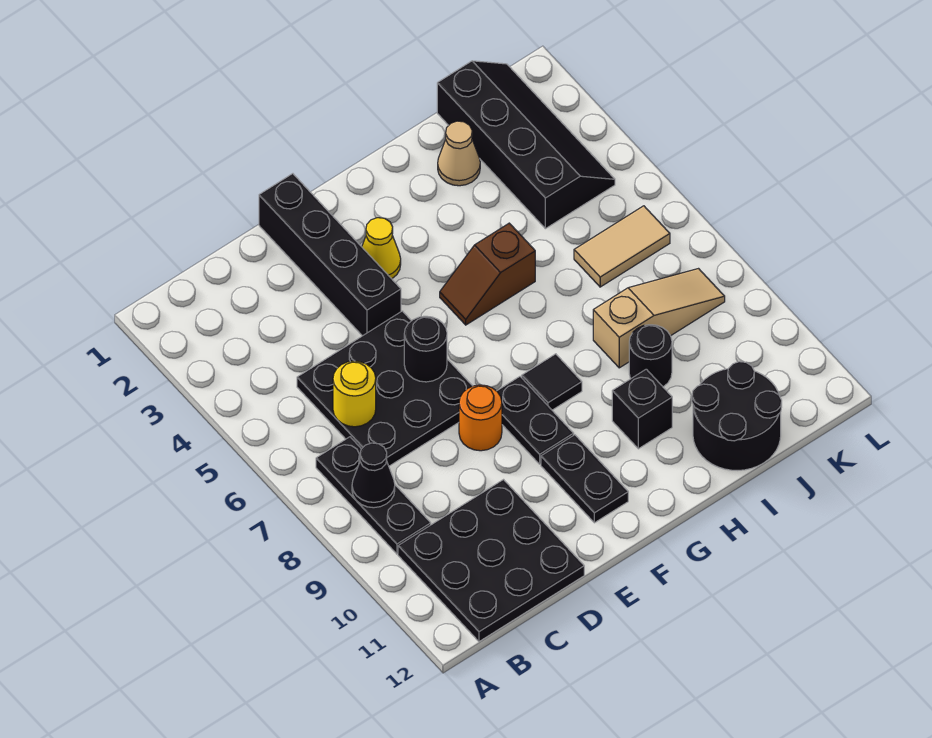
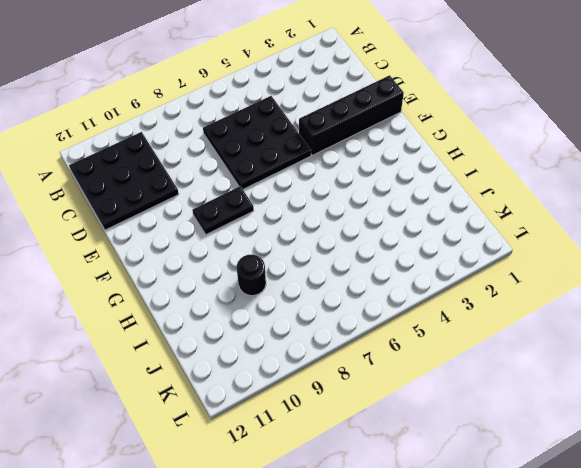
none -> black 1x3 plate [316,437,431,554]
none -> orange 1x1 round brick [459,385,502,451]
none -> yellow 1x1 cone [362,218,401,279]

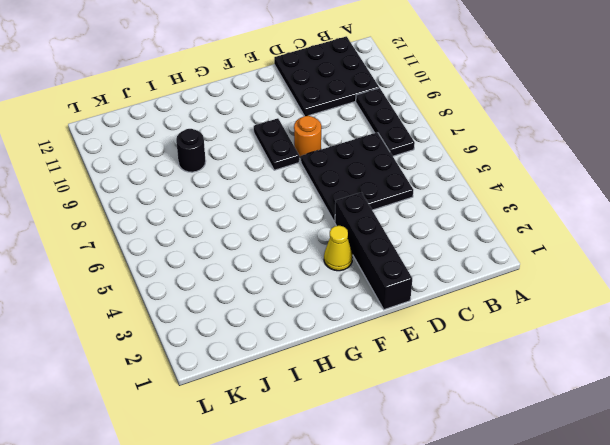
none -> black 1x2 plate [541,435,628,523]
none -> brown 1x2 slope [440,223,535,325]
none -> black 1x1 tile [522,354,582,410]

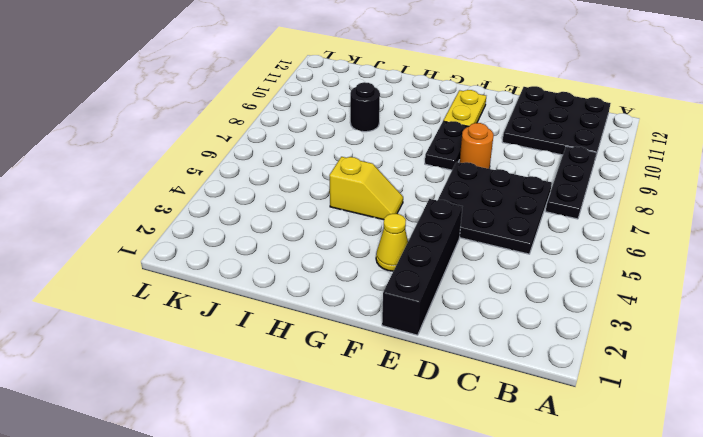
yellow 1x2 plate [443,90,486,126] -> black 1x2 plate [541,435,628,523]
yellow 1x2 slope [329,157,403,220] -> brown 1x2 slope [440,223,535,325]
none -> black 1x1 tile [522,354,582,410]
none -> black 1x1 brick [612,369,672,449]
none -> tan 1x1 cone [438,121,480,186]

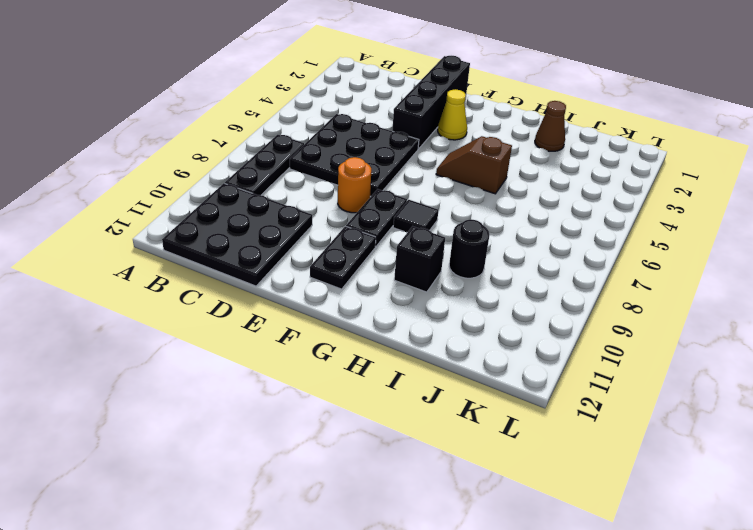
brown 1x1 cone [535,101,566,151] -> tan 1x1 cone [438,121,480,186]
none -> tan 1x3 slope [593,269,725,368]
none -> black 2x2 round brick [692,362,782,470]
none -> black 2x4 slope [437,61,615,229]

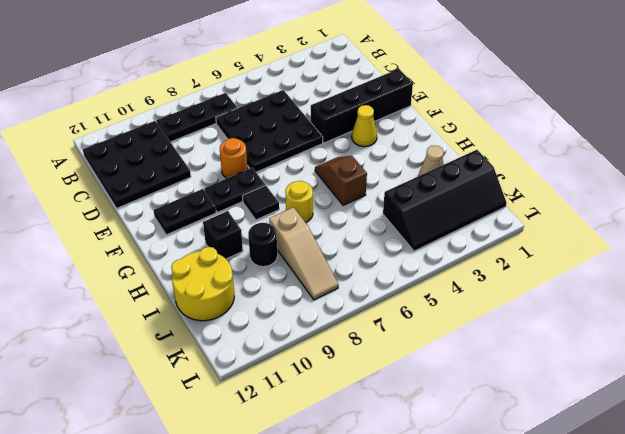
yellow 1x1 round brick [285,181,313,223] -> yellow 1x1 round brick moved to [333,361,376,427]
yellow 2x2 round brick [171,247,234,321] -> black 2x2 round brick [692,362,782,470]
none -> tan 1x2 tile [574,206,670,287]
none -> black 1x1 cone [352,443,395,508]
none -> black 1x1 round brick [404,316,447,382]

